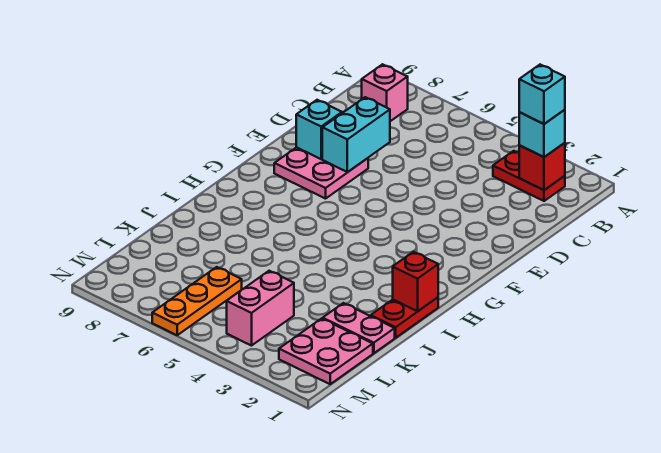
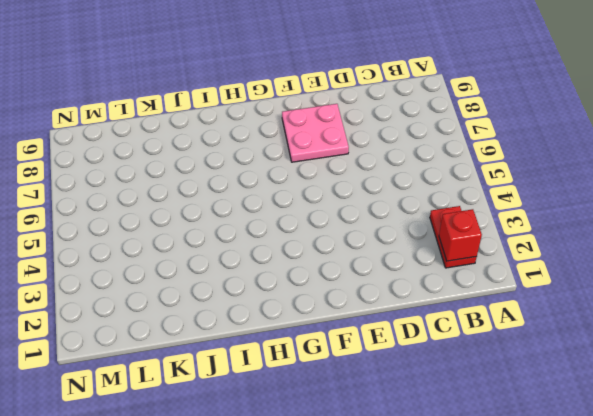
none -> pink 1x1 brick [362,64,408,121]
none -> red 1x2 plate [371,297,438,338]
none -> pink 1x2 plate [323,303,395,353]

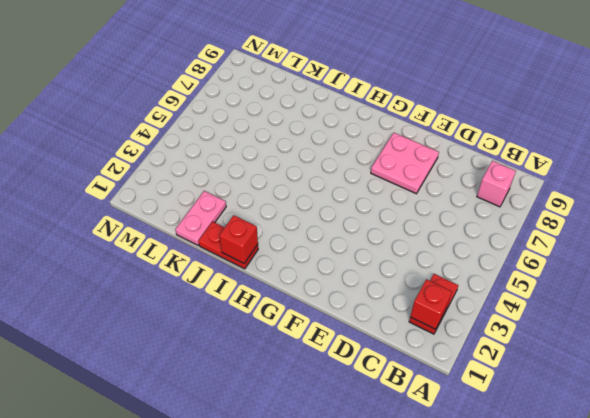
none -> pink 2x2 plate [279,318,373,384]
none -> pink 1x2 brick [227,271,294,346]
none -> orange 1x3 plate [152,267,242,335]

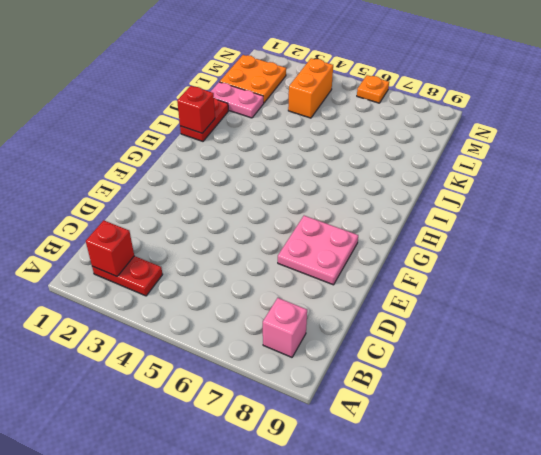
orange 2x2 plate [220,55,286,103] -> pink 2x2 plate [279,318,373,384]
orange 1x2 brick [288,58,333,118] -> pink 1x2 brick [227,271,294,346]
orange 1x1 plate [357,75,389,103] -> orange 1x3 plate [152,267,242,335]
none -> cyan 1x2 brick [322,97,390,172]
none -> cyan 1x1 brick [296,100,342,159]
none -> cyan 1x1 brick [519,110,565,157]

